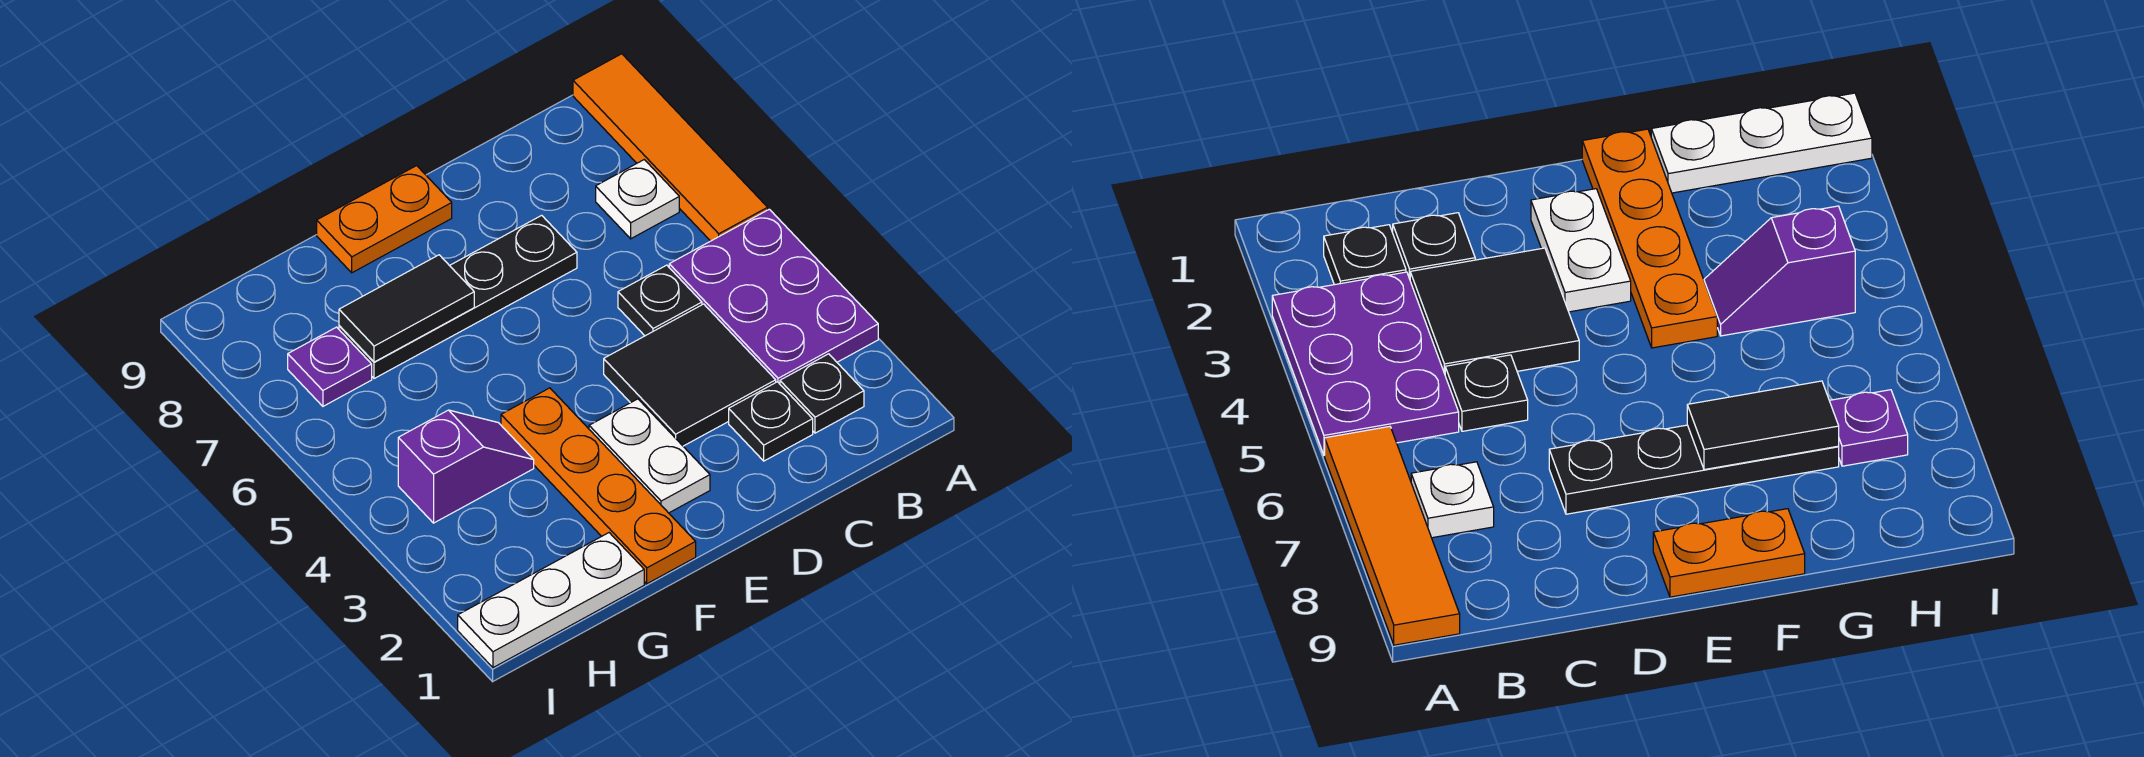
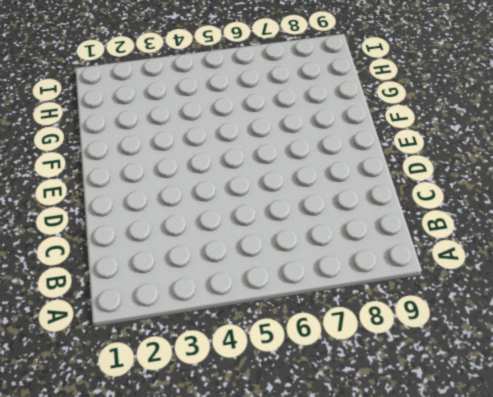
none -> purple 2x3 plate [669,209,878,384]
none -> orange 1x4 tile [573,54,768,241]
none -> black 1x1 plate [780,354,864,433]

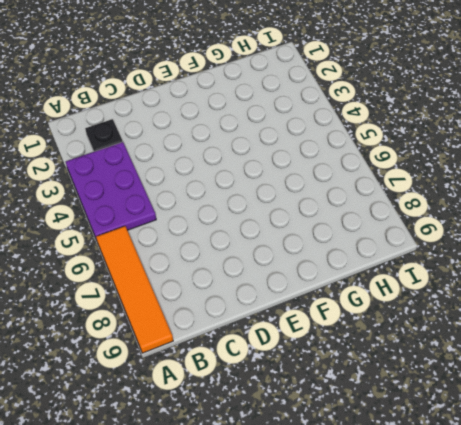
none -> white 1x1 plate [596,160,679,239]
none -> black 1x1 plate [729,382,813,461]
none -> black 2x2 tile [604,304,776,446]

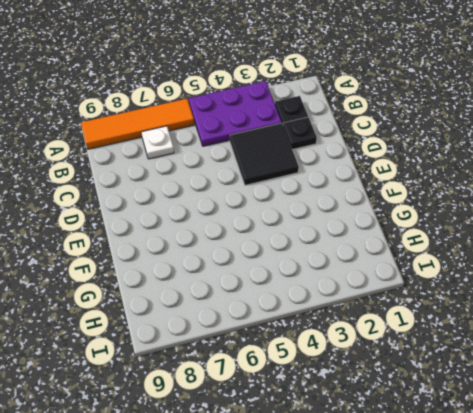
none -> black 1x1 plate [618,265,702,336]
none -> black 1x4 plate [339,215,577,379]
none -> white 1x2 plate [589,399,710,513]

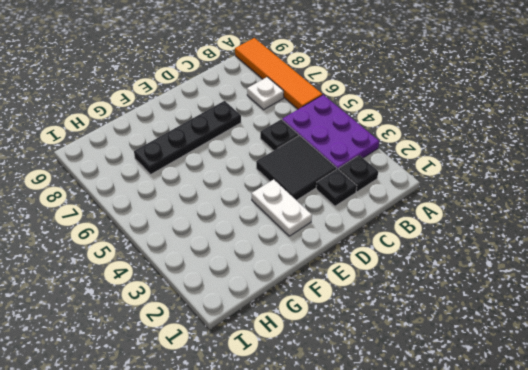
none -> orange 1x2 plate [317,166,452,273]
none -> orange 1x4 plate [501,388,696,584]
none -> white 1x3 plate [458,533,644,668]

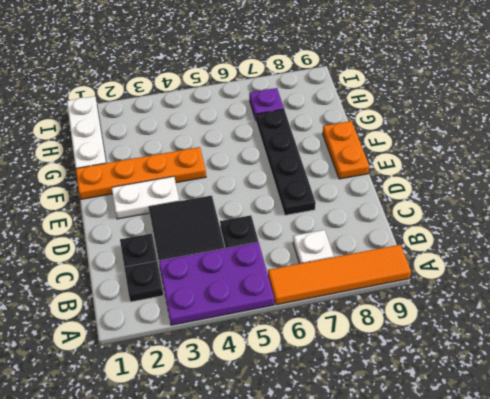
none -> purple 1x2 slope [398,410,534,523]
none -> black 1x2 tile [339,255,474,362]

